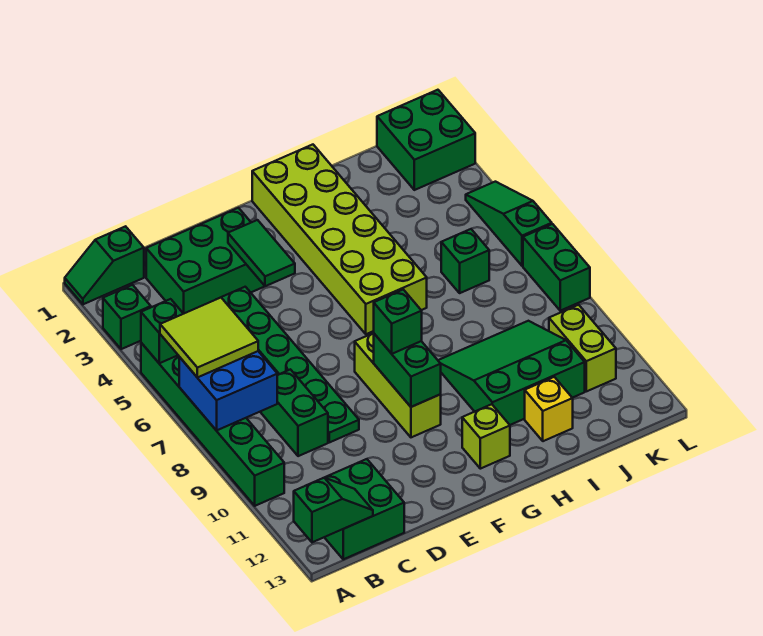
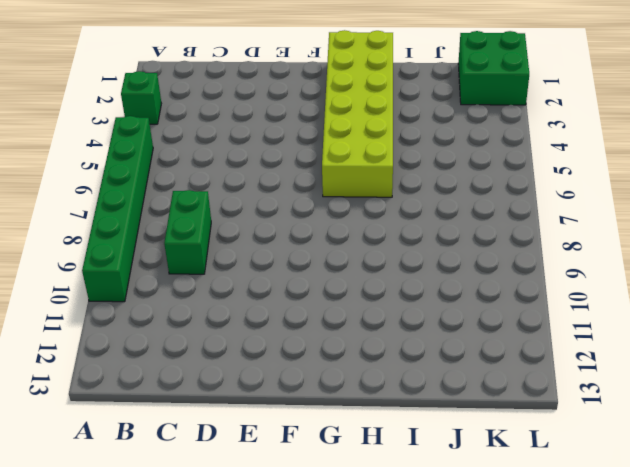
none -> green 1x2 slope [65,226,144,304]
none -> green 2x2 brick [324,459,404,559]
none -> green 2x3 brick [146,208,265,314]

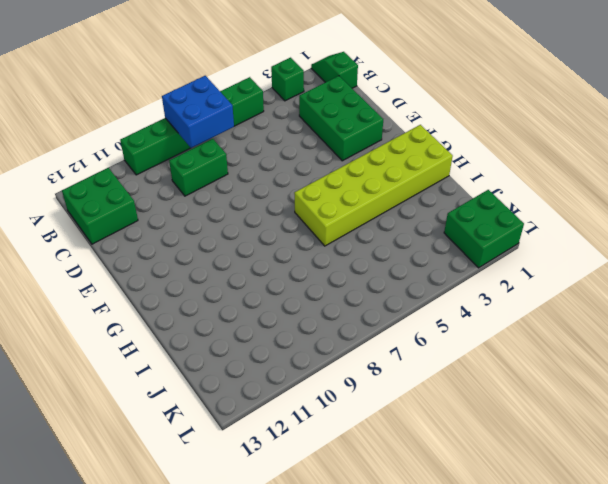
none -> green 1x6 plate [221,287,359,442]
none -> lime 1x3 brick [355,333,441,437]
none -> lime 1x1 brick [462,404,510,469]

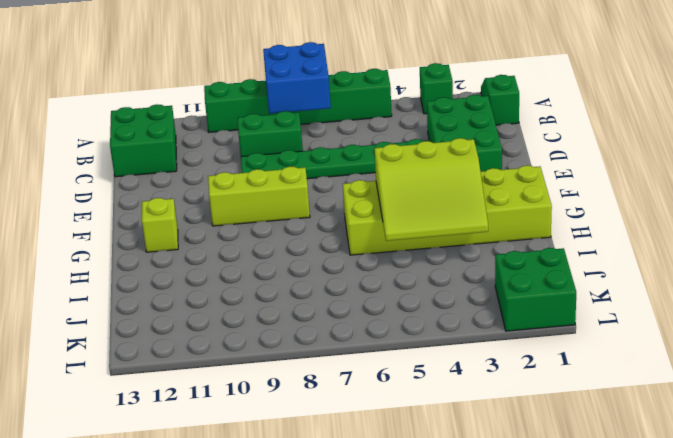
lime 3x3 slope [375,138,488,241] -> none
none -> green 3x3 slope [438,321,585,425]
none -> yellow 1x1 brick [525,377,573,441]
none -> green 1x1 brick [441,229,489,293]

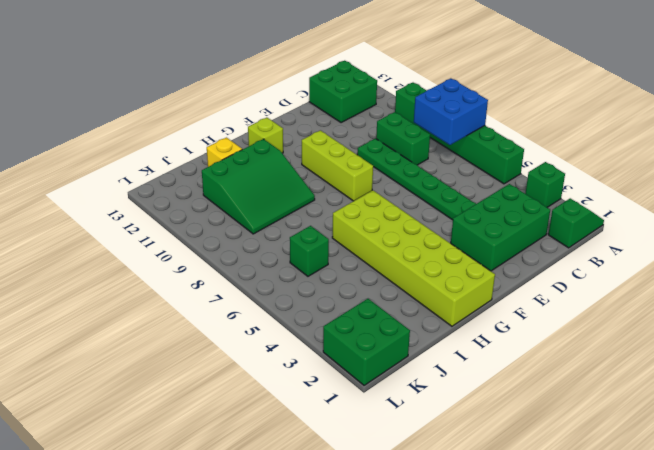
none -> lime 1x2 brick [549,305,616,391]
none -> green 1x3 slope [466,182,552,266]
none -> green 1x2 brick [523,224,590,311]

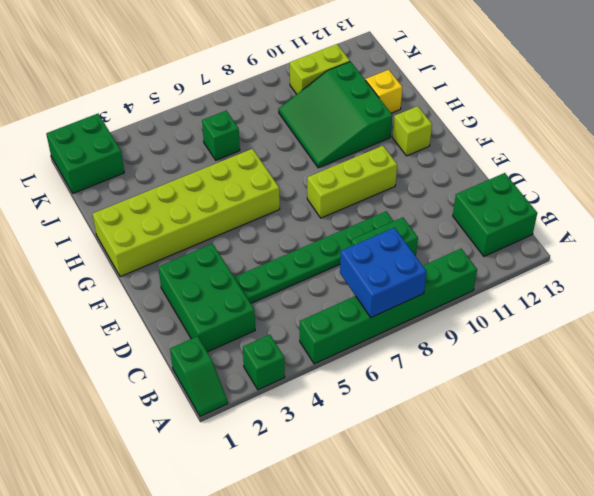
none -> green 1x3 slope [466,182,552,266]
none -> green 1x2 brick [523,224,590,311]
none -> green 1x1 brick [141,299,183,363]

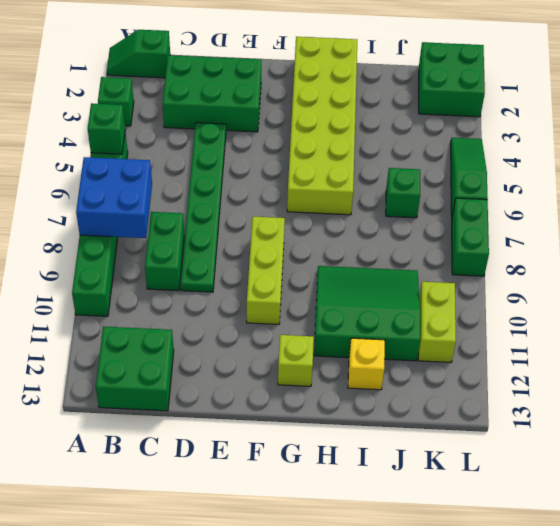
none -> green 1x2 slope [294,478,373,542]
none -> green 1x2 tile [228,220,295,286]
none -> green 1x2 brick [374,334,441,407]

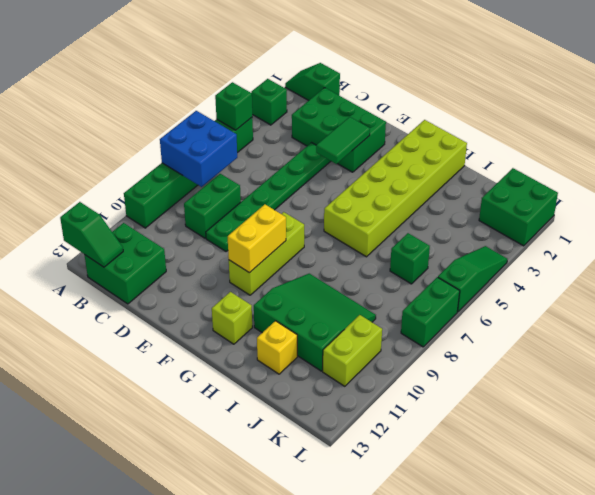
yellow 1x2 brick [228,204,286,273] -> green 1x2 brick [374,334,441,407]
none -> lime 2x2 tile [160,297,258,377]
none -> green 1x1 brick [374,290,422,354]

